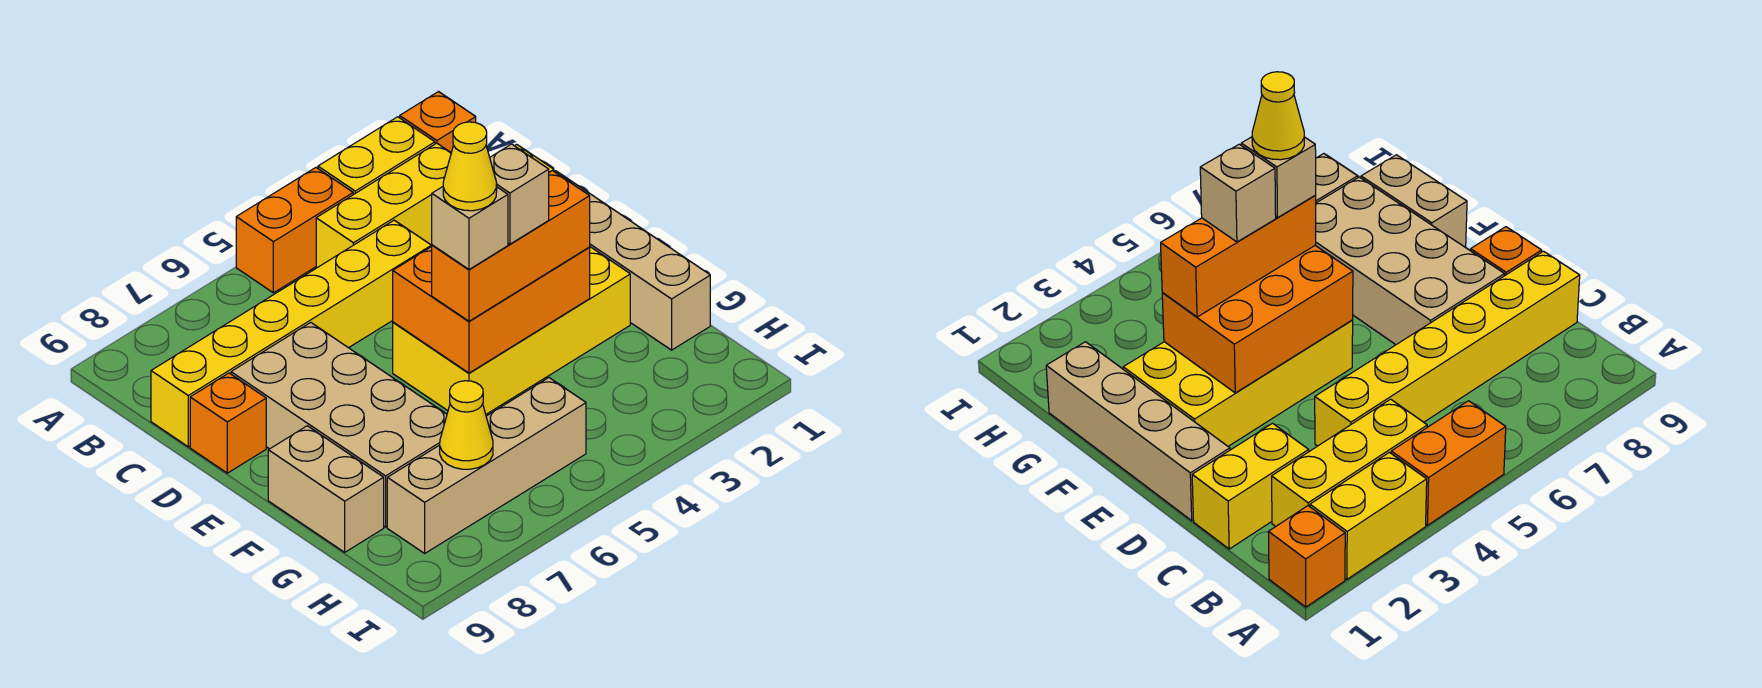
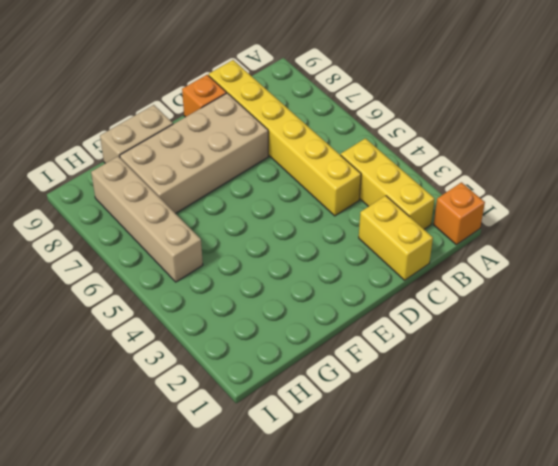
none -> yellow 1x2 brick [318,117,435,195]
none -> orange 1x2 brick [236,168,353,293]
none -> tan 1x4 brick [555,171,710,350]

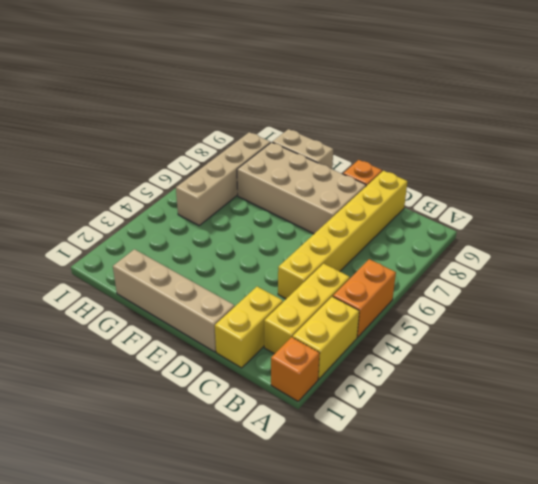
none -> yellow 2x4 brick [393,247,630,414]
none -> orange 2x3 brick [393,246,590,373]
none -> yellow 1x1 cone [440,381,493,469]

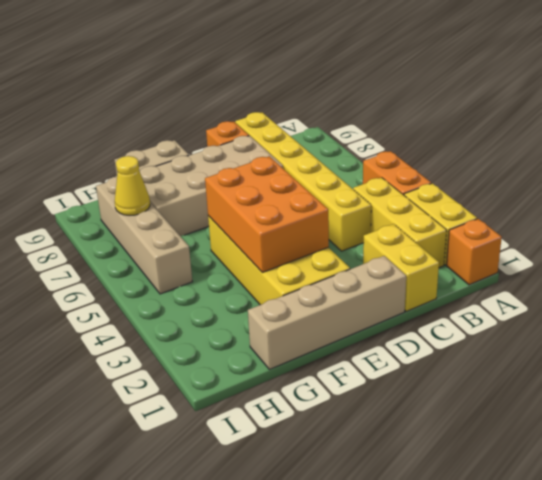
none -> orange 1x3 brick [432,171,590,321]
none -> tan 1x1 brick [490,144,549,244]
none -> tan 1x1 brick [432,187,508,269]

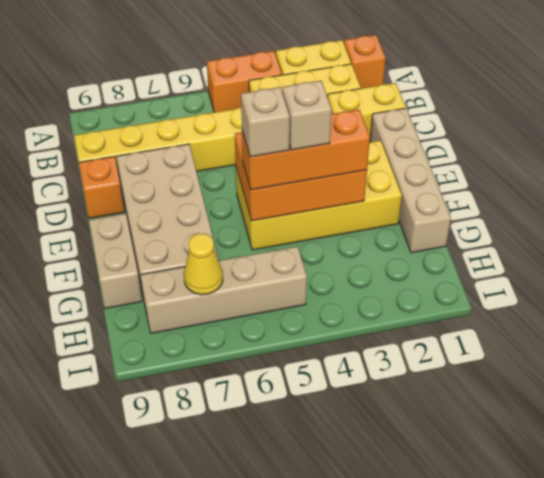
none -> yellow 1x1 cone [443,122,497,211]

